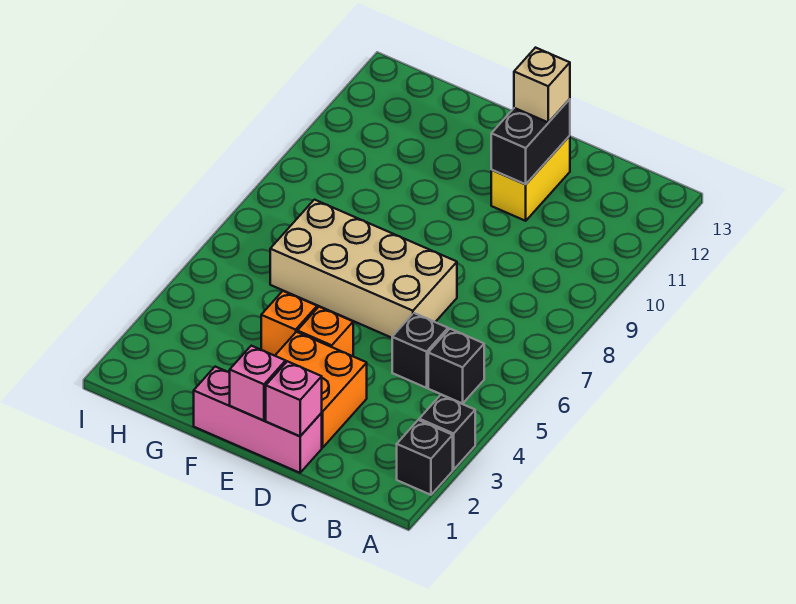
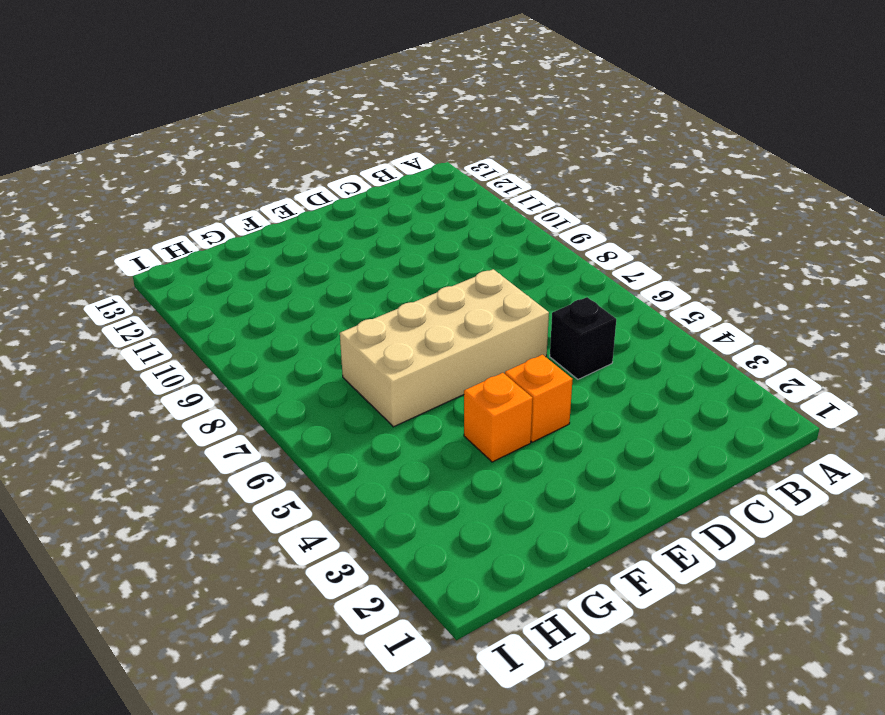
none -> black 1x1 brick [397,420,453,495]
none -> black 1x1 brick [419,395,475,470]
none -> black 1x1 brick [428,329,484,404]

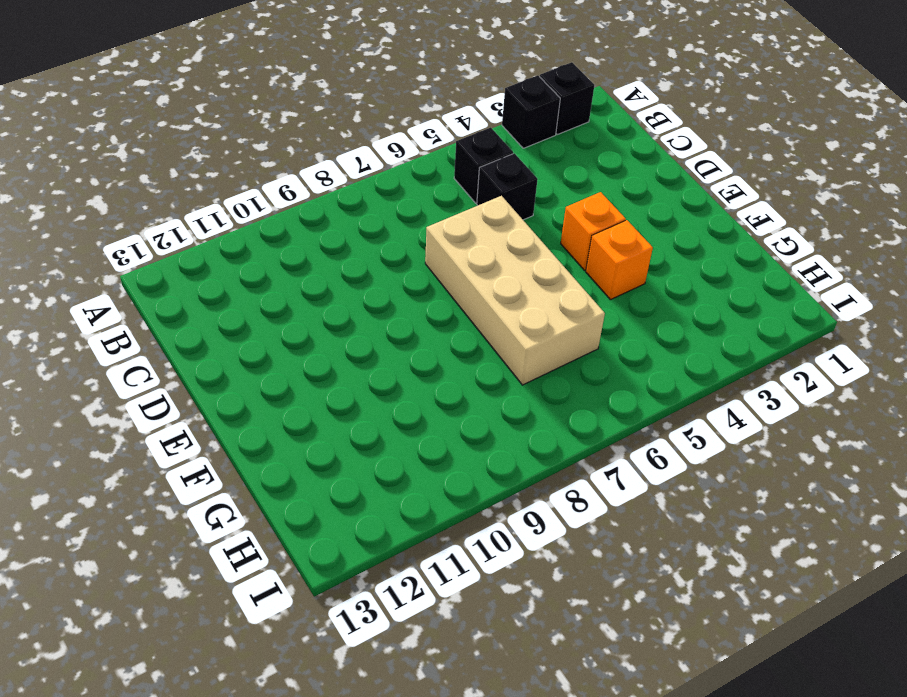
none -> pink 1x3 brick [194,367,322,473]
none -> orange 2x2 brick [275,332,367,448]
none -> yellow 1x2 brick [491,136,570,221]

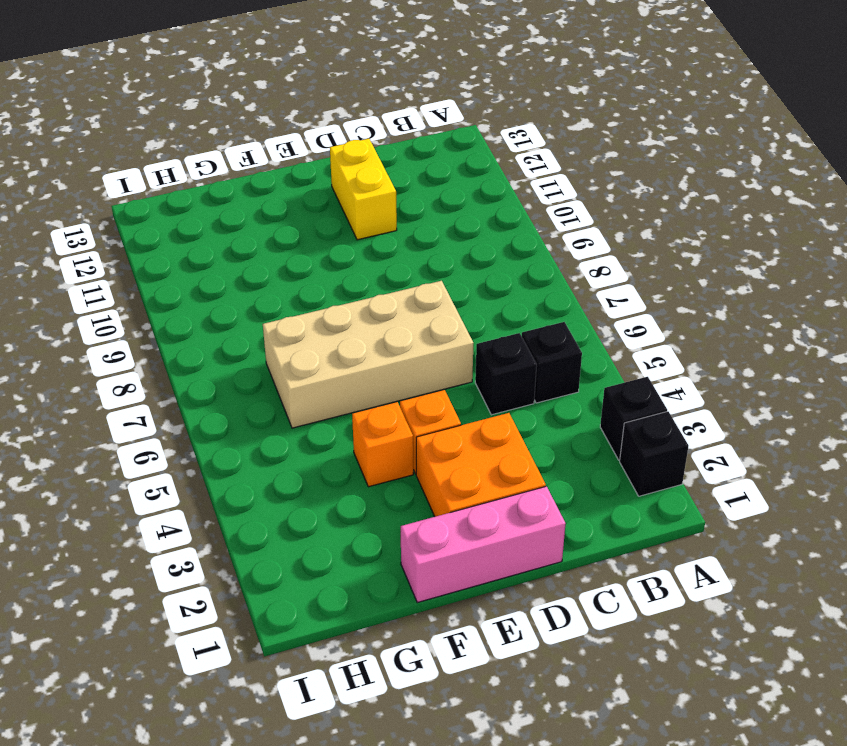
none -> pink 1x1 brick [266,361,322,436]
none -> black 1x2 brick [491,99,570,184]
none -> pink 1x1 brick [230,346,286,420]

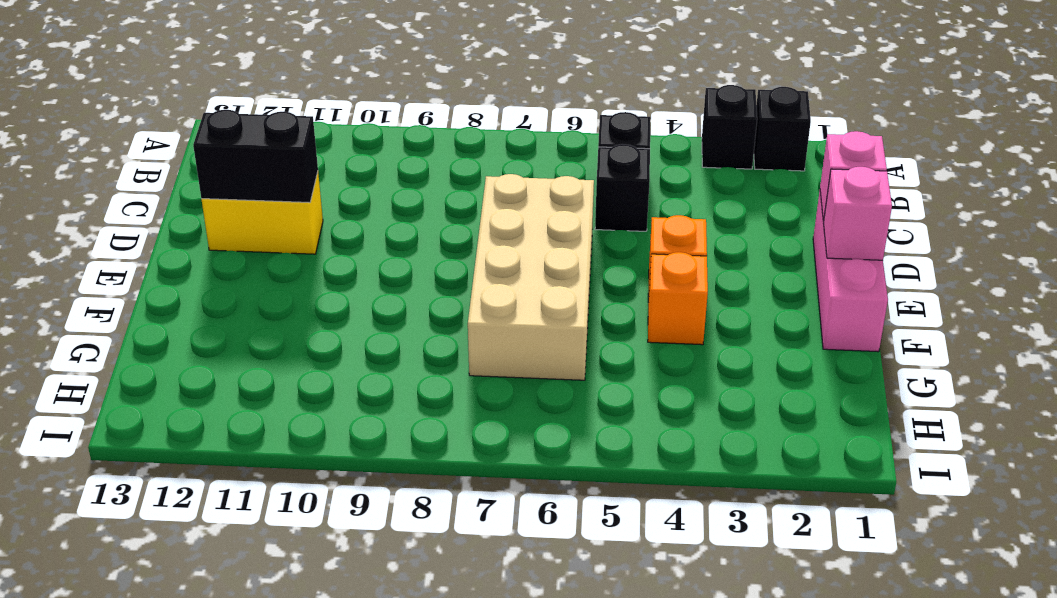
none -> orange 2x2 brick [275,332,367,448]
none -> tan 1x1 brick [514,48,570,123]

